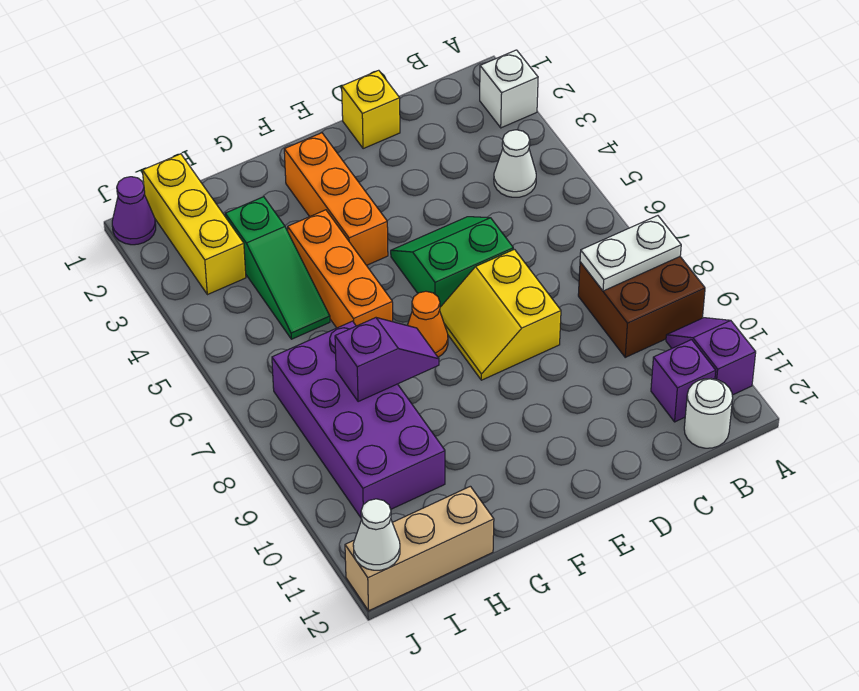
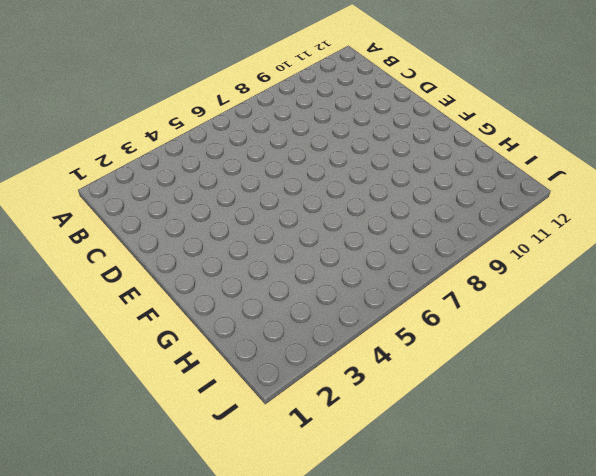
none -> white 1x1 brick [480,50,538,128]
none -> brown 2x2 brick [578,257,705,357]
none -> purple 1x2 slope [666,318,756,395]

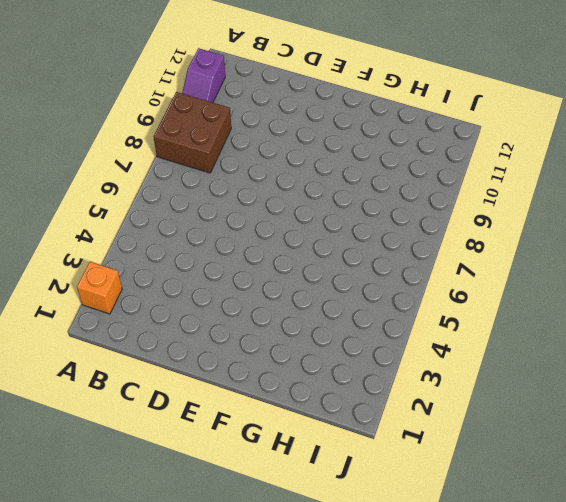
orange 1x1 brick [77,262,122,314] -> white 1x1 brick [480,50,538,128]
none -> white 1x1 cone [494,130,536,197]
none -> purple 1x1 brick [651,340,716,422]
none -> white 1x1 round brick [684,379,733,448]

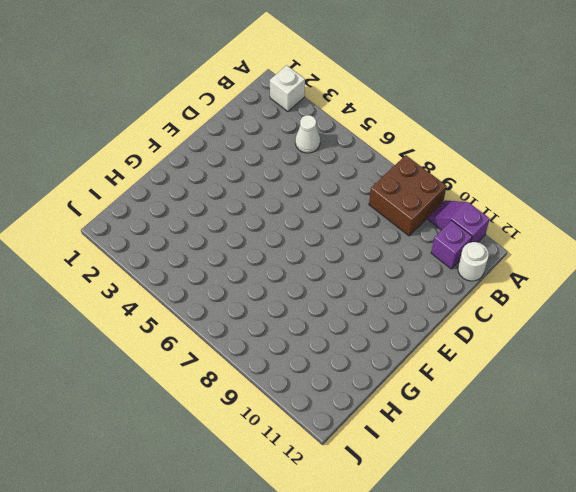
none -> yellow 1x1 brick [342,70,400,149]
none -> green 2x2 slope [391,217,513,307]
none -> yellow 2x2 slope [440,249,561,380]

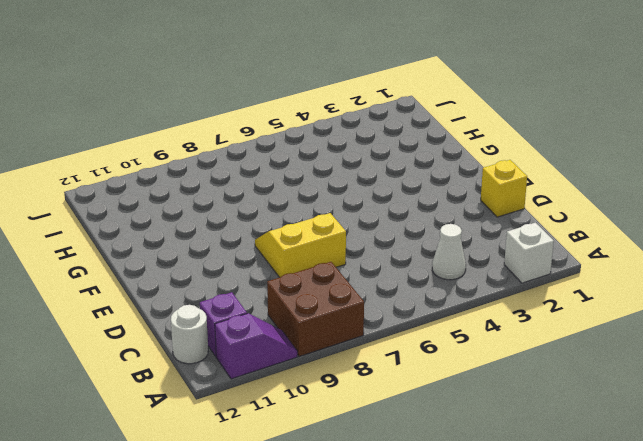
none -> green 2x2 slope [391,217,513,307]
none -> orange 1x3 brick [284,133,388,265]
none -> orange 1x1 cone [407,291,448,357]

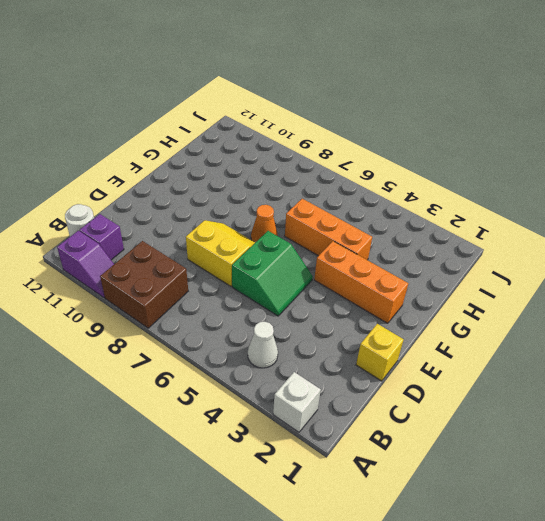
none -> green 1x3 slope [225,197,330,339]
none -> purple 2x4 brick [272,321,445,517]
none -> tan 1x3 brick [345,486,494,611]

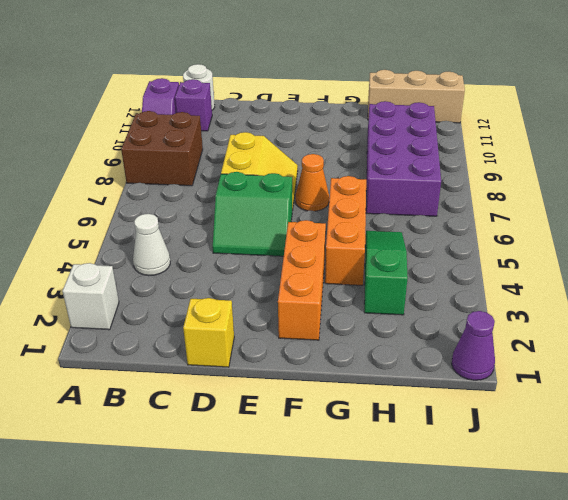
none -> yellow 1x3 brick [143,154,246,295]
none -> white 1x2 plate [580,216,681,291]
none -> purple 1x2 slope [335,318,439,402]

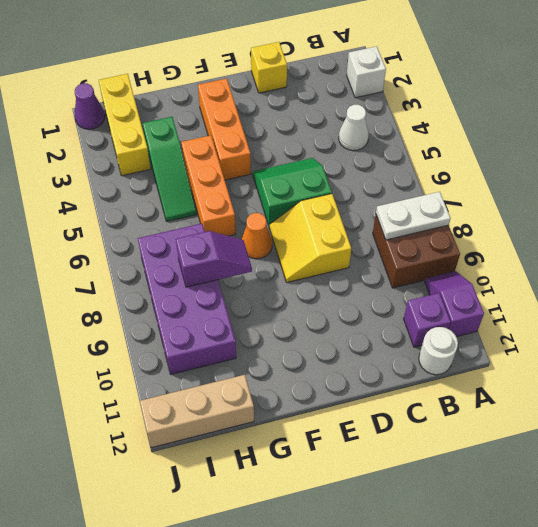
none -> white 1x1 cone [353,499,400,570]

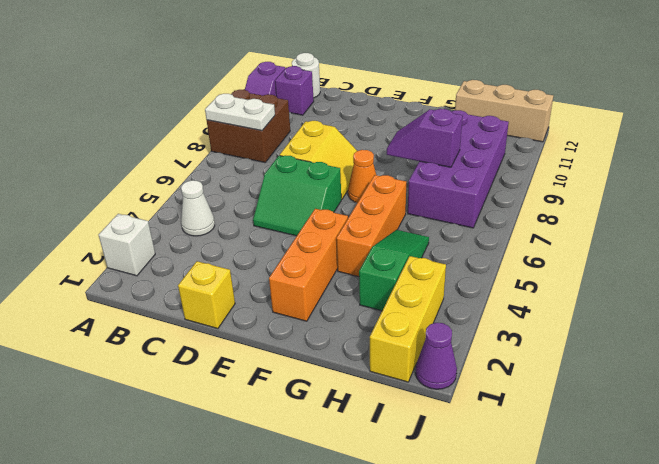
none -> white 1x1 cone [353,499,400,570]

